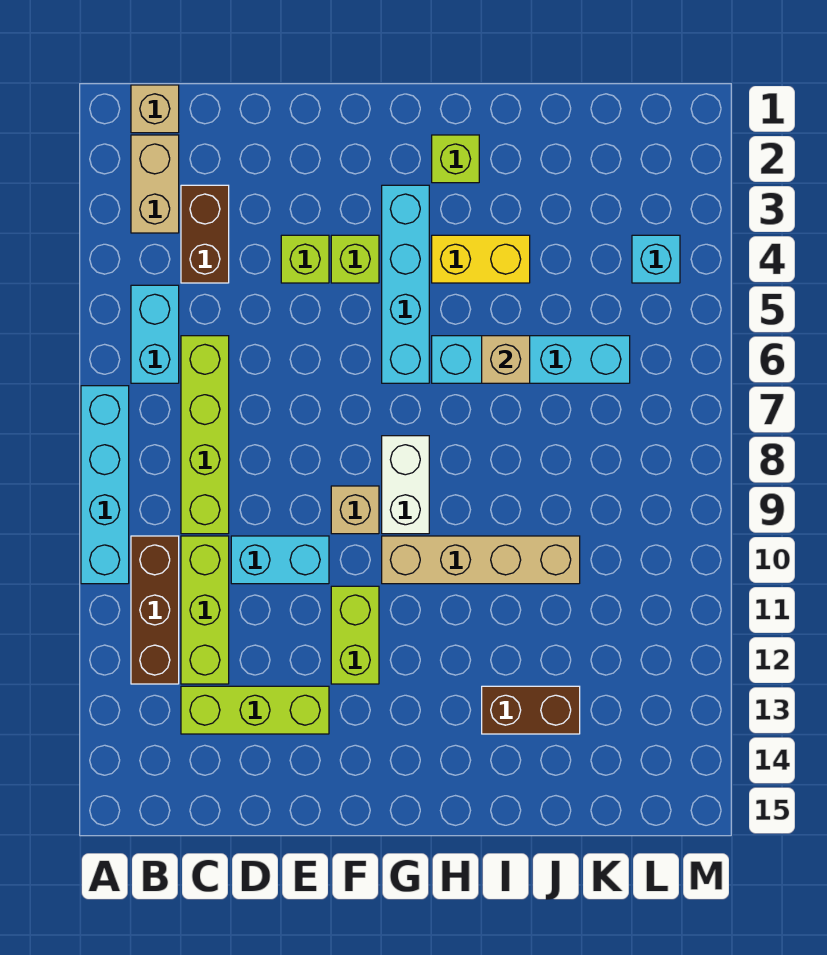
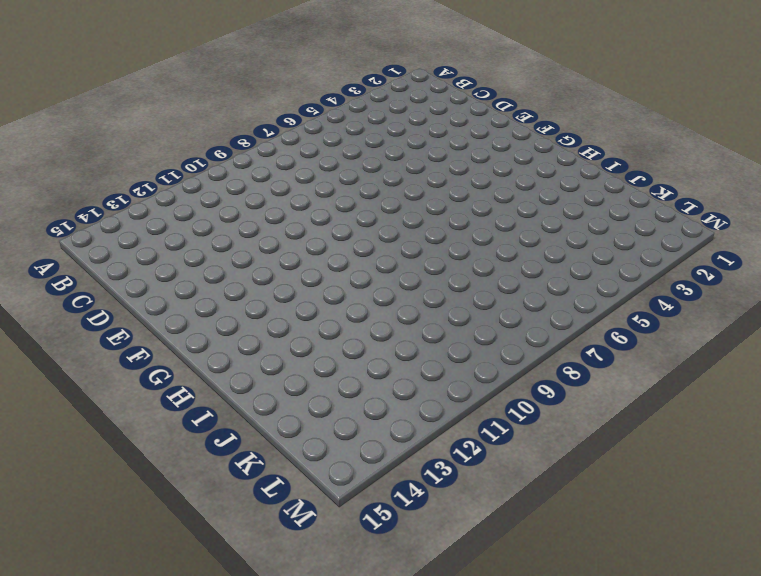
none -> cyan 1x4 brick [81,386,129,584]
none -> tan 1x1 brick [131,85,179,133]
none -> tan 1x2 brick [131,135,179,233]

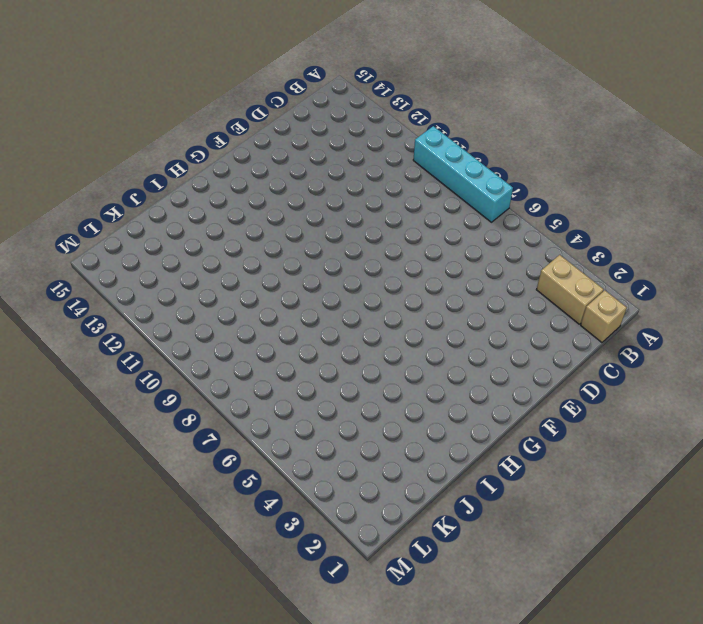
none -> cyan 1x2 brick [131,285,179,383]
none -> brown 1x3 brick [131,536,179,684]
none -> brown 1x2 brick [181,185,229,283]

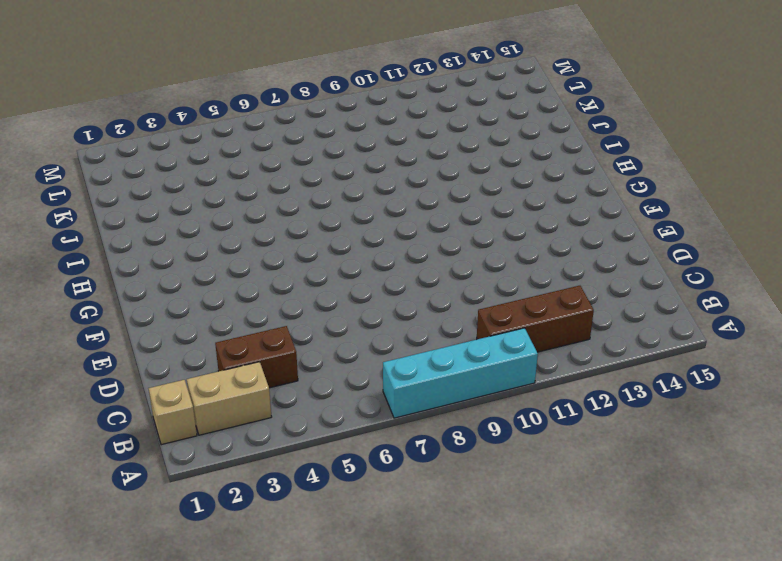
none -> cyan 1x2 brick [131,285,179,383]
none -> lime 1x4 brick [181,336,229,534]
none -> lime 1x3 brick [181,536,229,684]

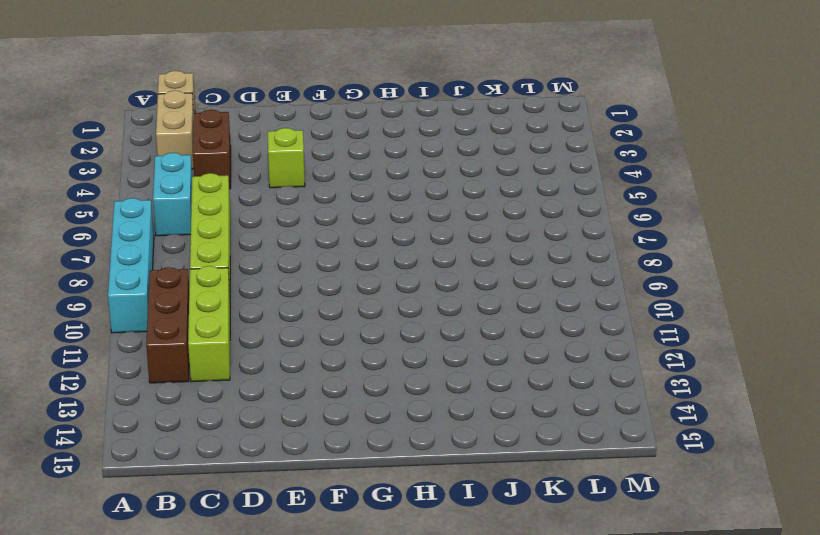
none -> lime 1x3 brick [181,686,329,734]
none -> cyan 1x2 brick [231,536,329,584]
none -> lime 1x1 brick [331,235,379,283]

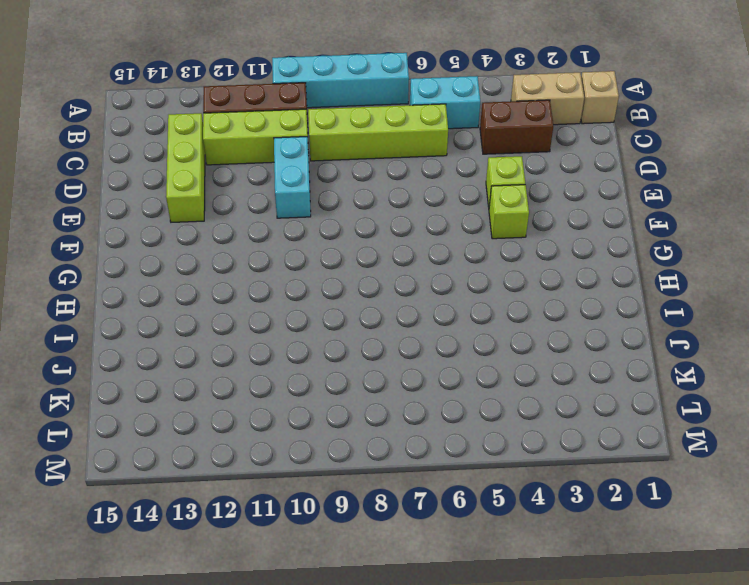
none -> tan 1x1 brick [331,486,379,534]
none -> lime 1x2 brick [331,586,379,684]
none -> cyan 1x4 brick [382,185,429,383]

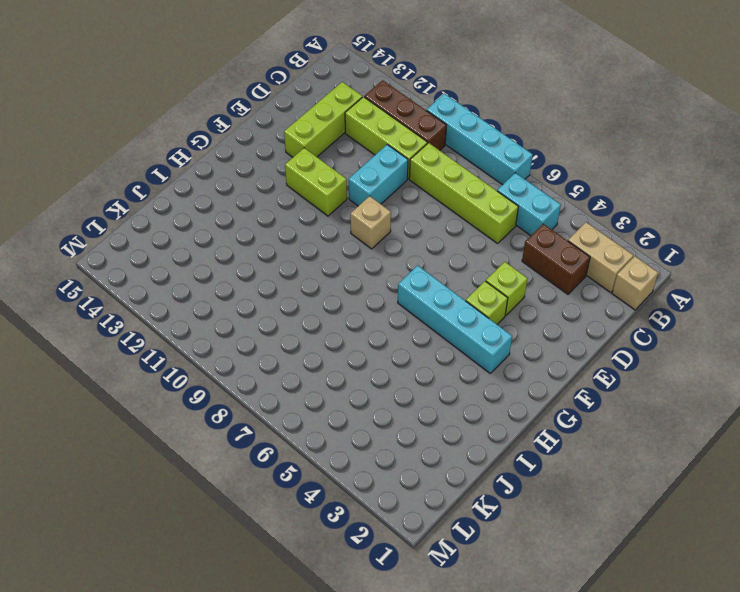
none -> white 1x2 brick [382,436,429,534]
none -> tan 1x4 brick [382,536,580,584]
none -> lime 1x1 brick [432,135,479,183]

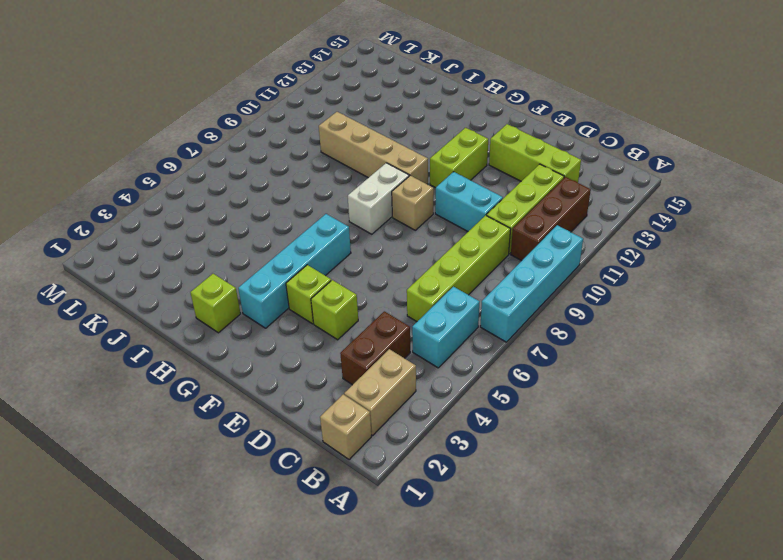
none -> yellow 1x2 brick [432,235,530,283]
none -> cyan 1x4 brick [432,336,630,383]
none -> brown 1x2 brick [482,686,580,734]

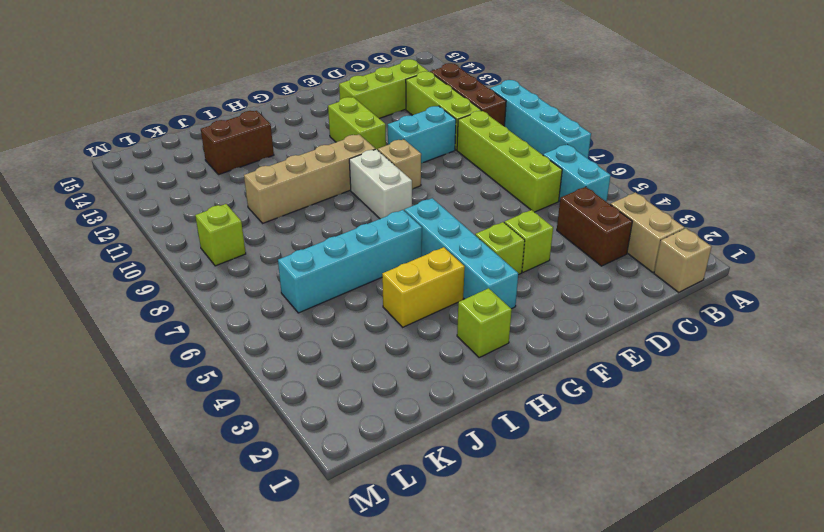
lime 1x1 brick [195,204,246,266] -> none
none -> cyan 1x1 brick [632,235,680,283]
none -> tan 1x1 brick [482,336,530,383]

